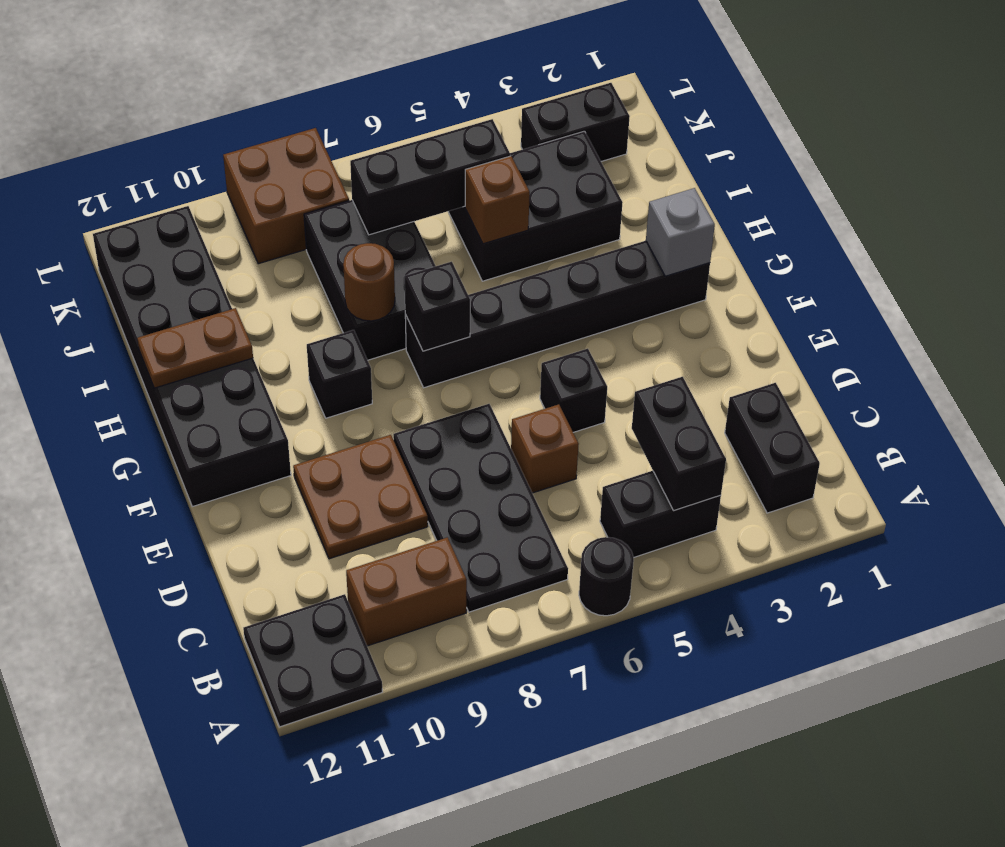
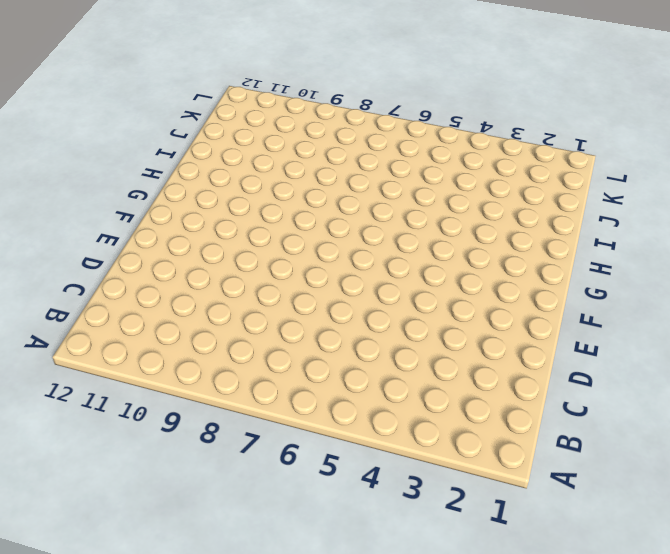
none -> black 1x1 round brick [579,537,634,616]
none -> black 2x2 plate [243,594,382,727]
none -> black 1x2 brick [725,383,820,513]

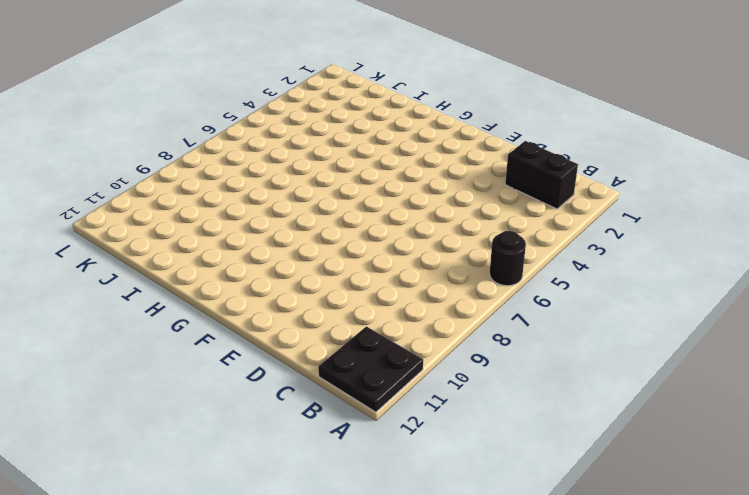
none -> black 1x2 brick [600,471,721,557]
none -> black 2x4 plate [393,404,568,612]
none -> brown 1x2 brick [346,537,467,646]

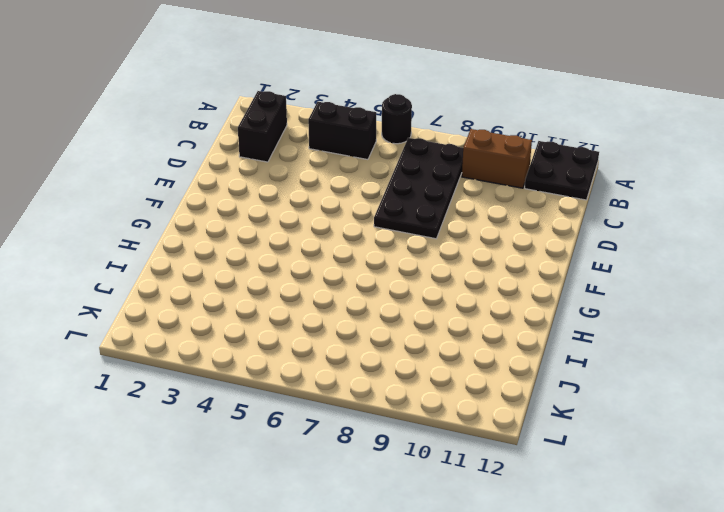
none -> brown 1x1 brick [511,404,579,493]
none -> brown 2x2 plate [293,435,428,559]
none -> black 1x1 brick [540,349,607,432]

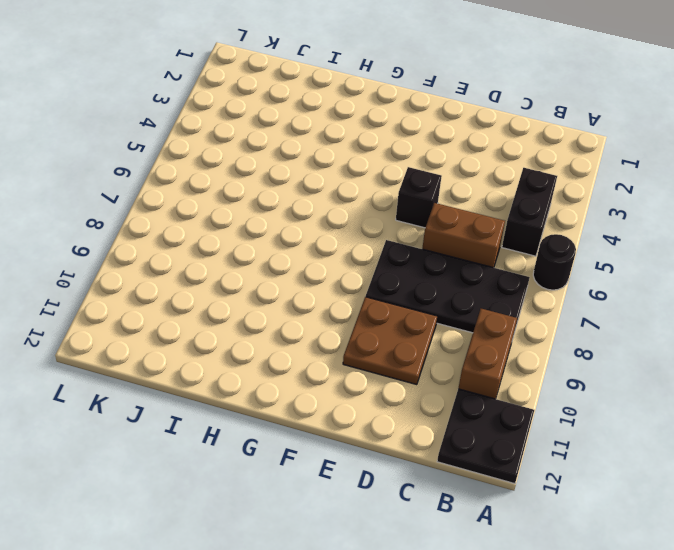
brown 1x2 brick [422,203,505,268] -> brown 1x1 brick [511,404,579,493]
none -> black 1x2 brick [725,383,820,513]
none -> black 2x6 brick [93,206,291,507]
none -> black 1x6 brick [405,241,710,388]

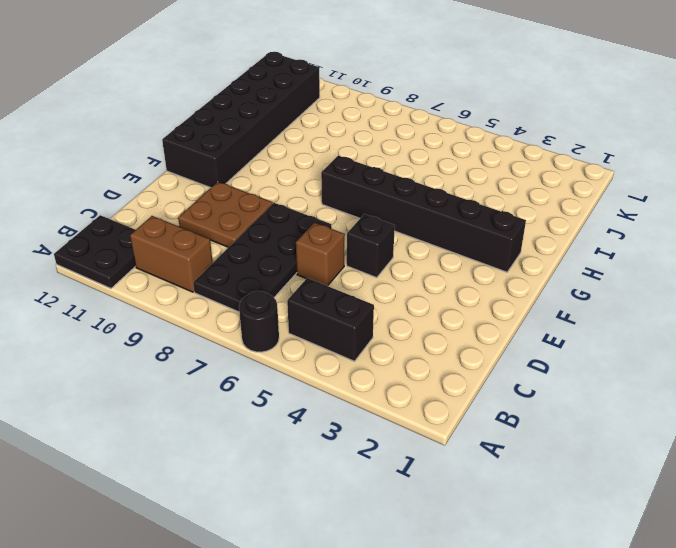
none -> black 1x2 brick [725,383,820,513]
none -> black 1x1 brick [307,330,372,418]
none -> black 2x3 brick [304,200,435,360]

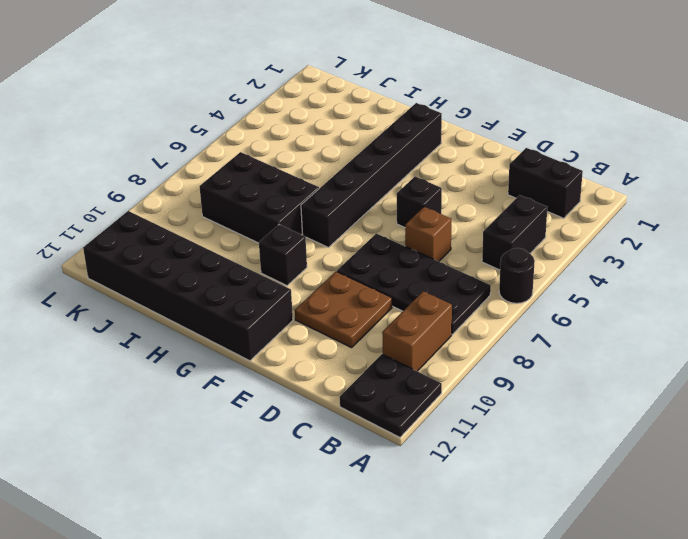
none -> black 2x3 brick [448,131,623,281]
none -> black 1x2 brick [521,83,630,161]
none -> brown 2x2 brick [223,128,349,264]

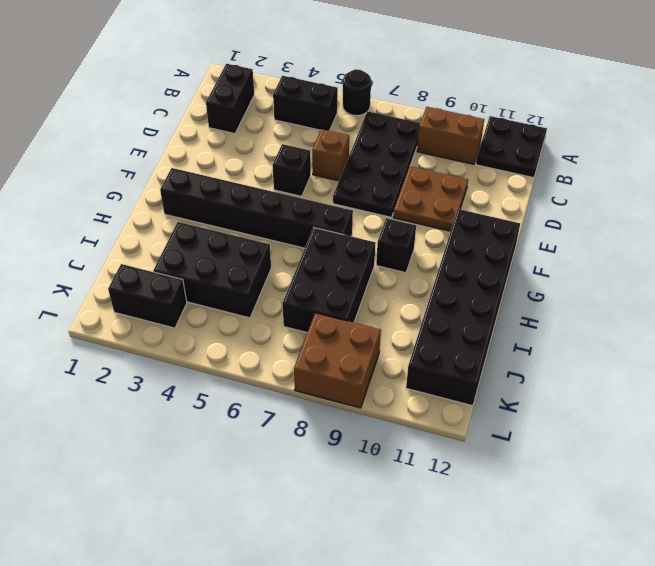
none -> black 1x2 brick [632,377,726,511]
none -> grey 1x1 brick [646,188,715,276]
none -> black 1x1 brick [405,262,470,351]

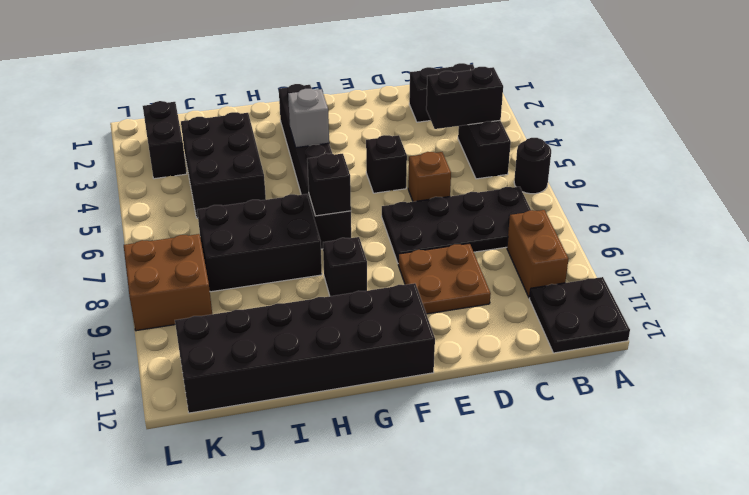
grey 1x1 brick [288,89,329,148] -> grey 1x1 brick moved to [646,188,715,276]
none -> brown 1x1 round brick [343,243,395,321]
none -> brown 1x2 plate [137,308,253,388]
none -> brown 1x1 brick [465,156,530,244]

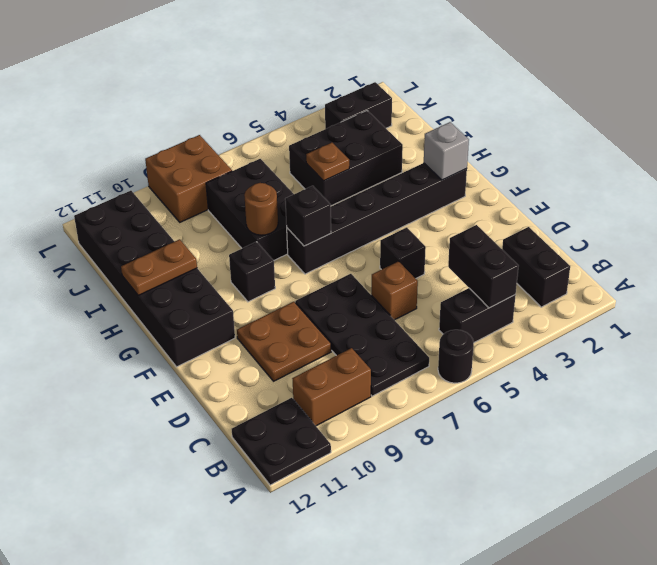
brown 1x1 plate [306,143,349,181] -> brown 1x1 brick [465,156,530,244]
none -> black 1x3 brick [350,119,510,235]

